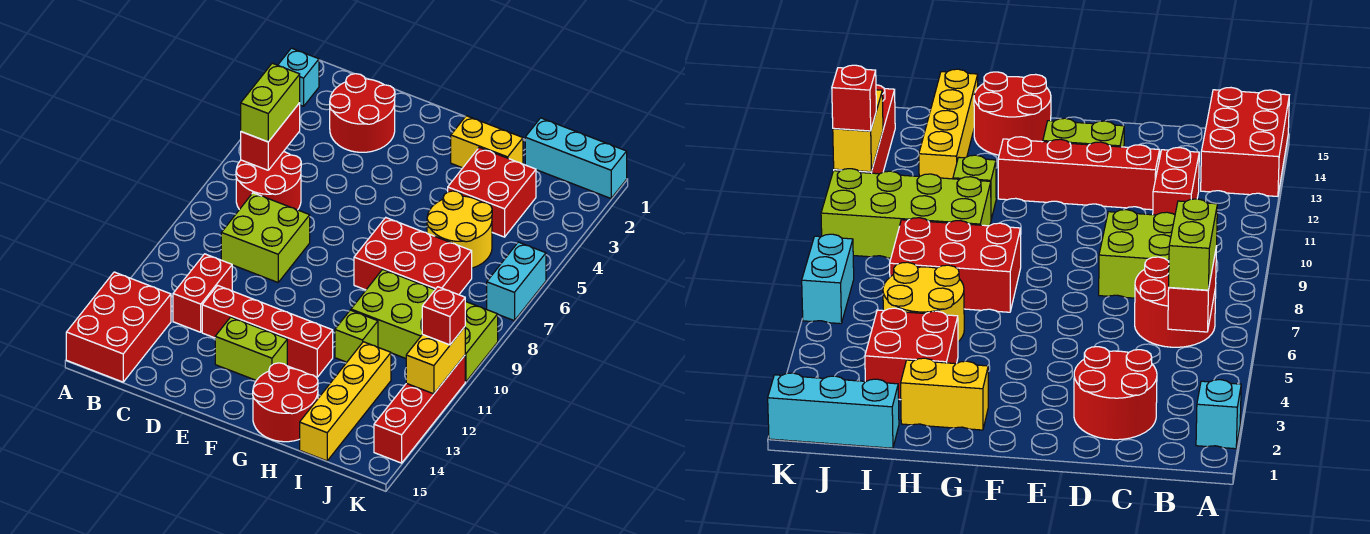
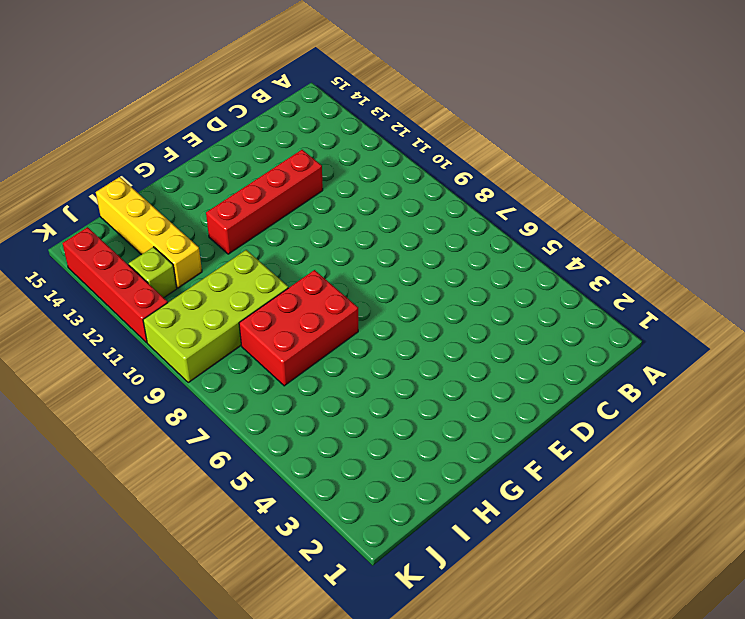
lime 1x1 brick [129,247,177,298] -> lime 1x1 brick moved to [335,310,378,362]
none -> cyan 1x1 brick [278,48,319,106]
none -> red 2x3 brick [66,272,171,382]
none -> red 2x2 round brick [236,152,301,210]

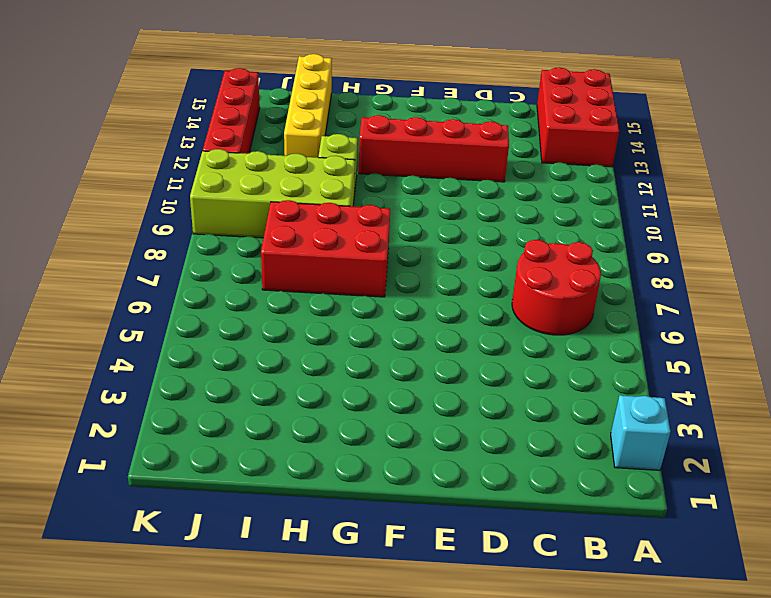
none -> red 2x2 round brick [330,74,395,152]
none -> lime 2x2 brick [221,193,310,282]
none -> red 1x2 brick [173,254,232,332]

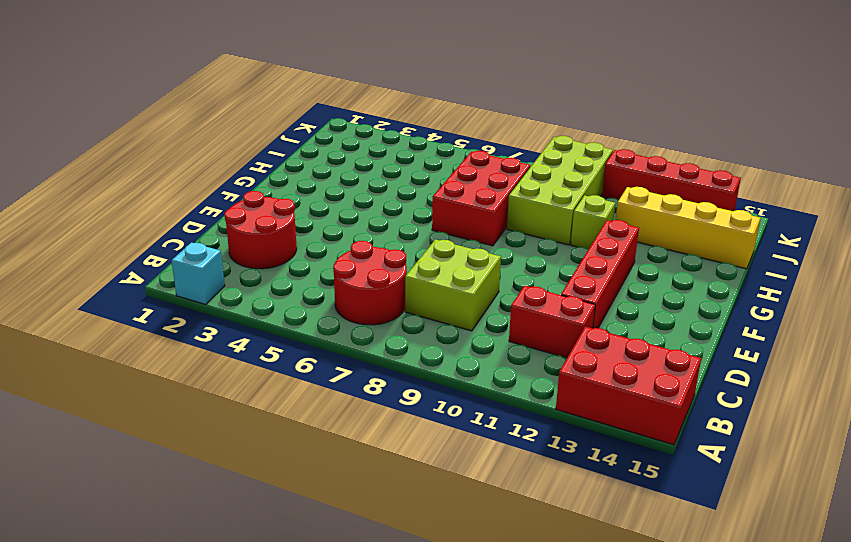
none -> lime 1x2 brick [215,317,287,380]
none -> yellow 1x2 brick [451,116,523,168]
none -> red 2x2 round brick [253,363,318,442]

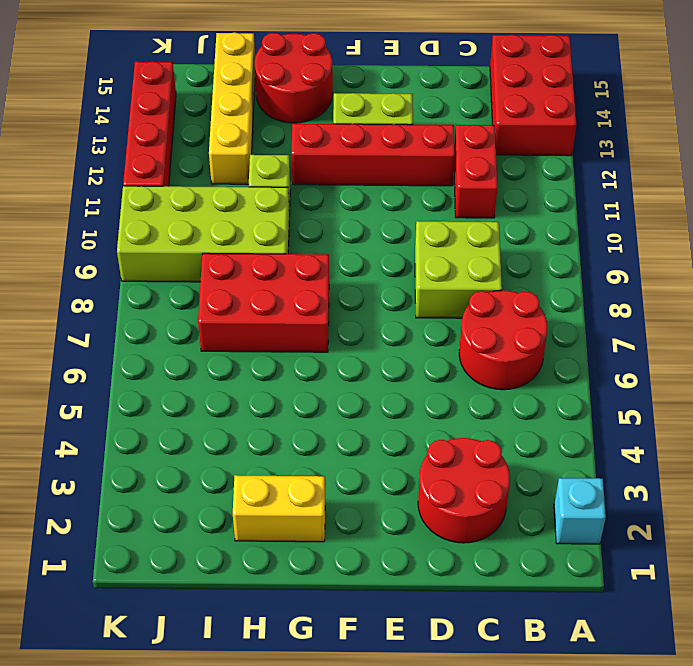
none -> red 2x2 brick [448,147,536,237]
none -> yellow 2x2 round brick [427,191,492,268]
none -> cyan 1x3 brick [525,118,627,198]

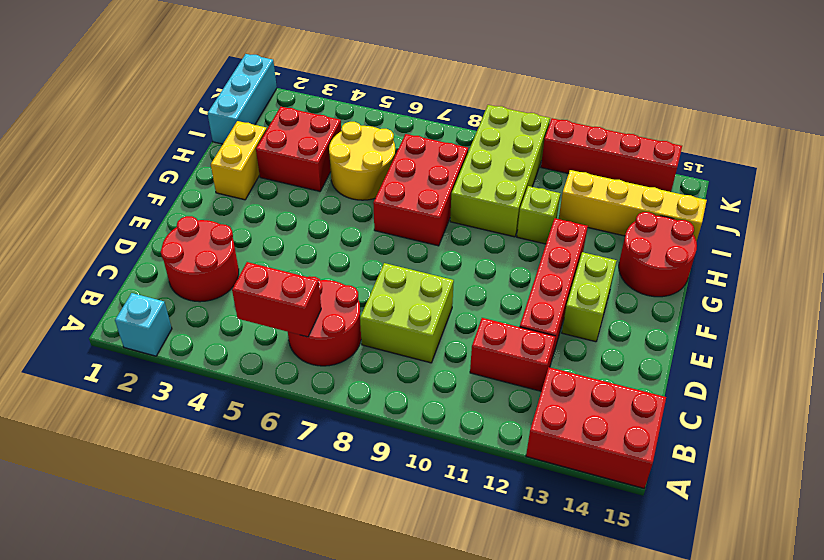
none -> cyan 1x2 brick [487,242,546,321]
none -> yellow 1x2 brick [406,327,465,394]
none -> lime 1x2 brick [241,63,300,142]

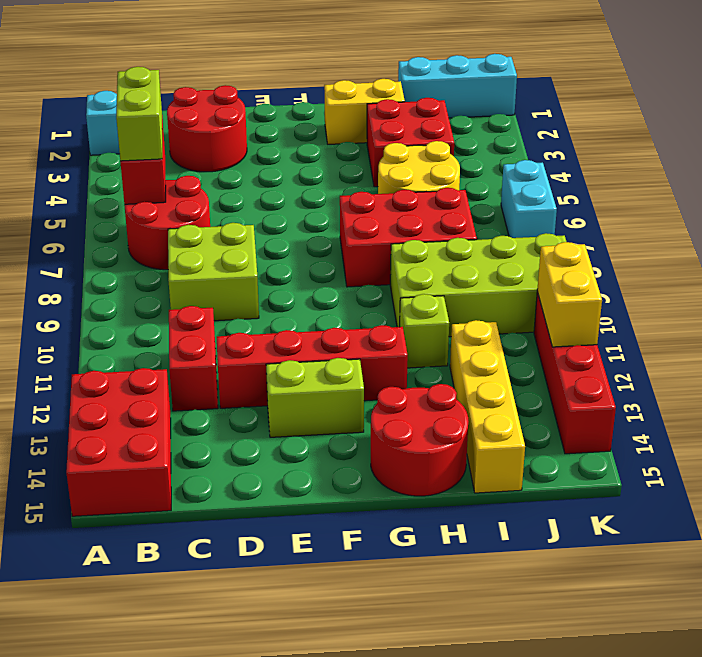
none -> red 1x1 brick [422,287,465,345]

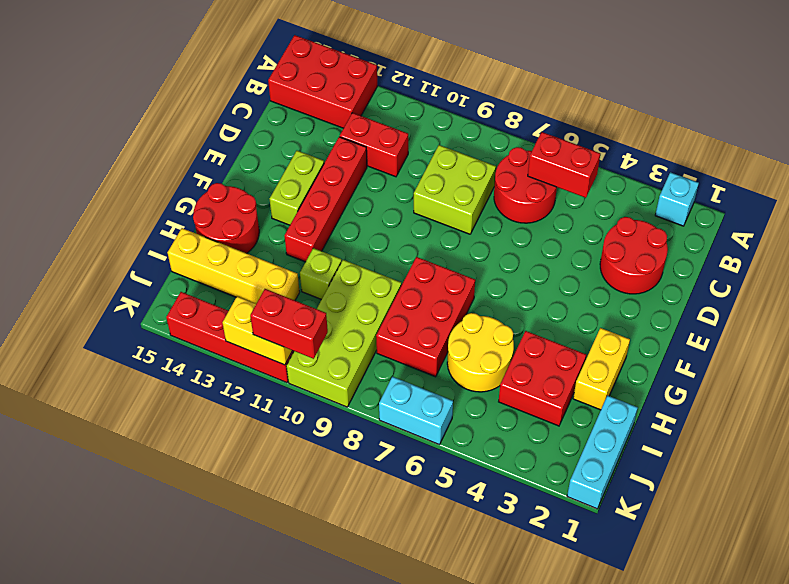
red 1x2 brick [250,289,328,359] -> red 1x1 brick [422,287,465,345]
none -> lime 1x2 brick [241,63,300,142]

